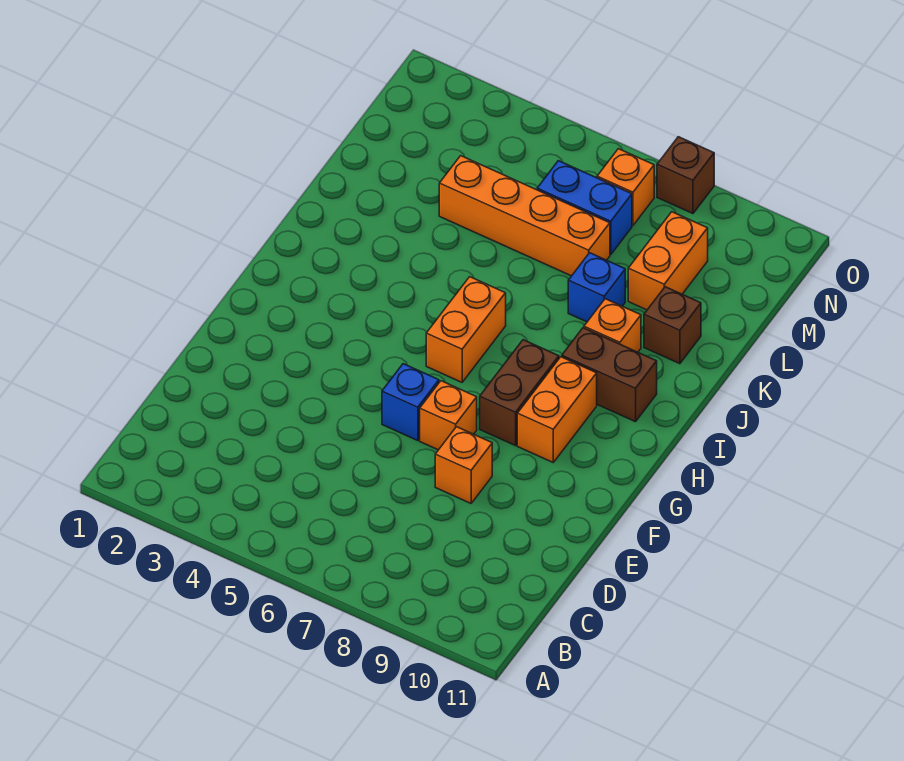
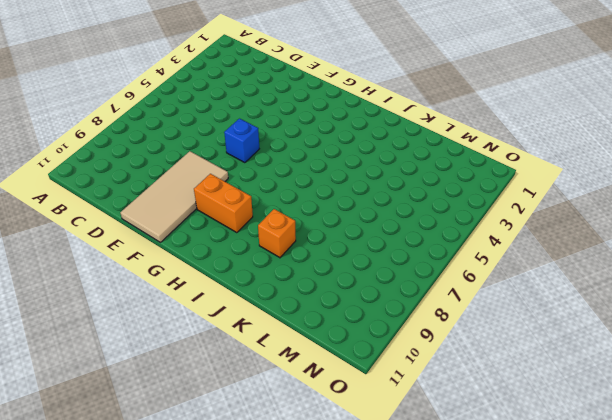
tan 2x4 tile [120,151,228,242] -> orange 1x1 brick [435,427,492,503]
none -> orange 1x1 brick [420,381,477,450]
none -> brown 1x2 brick [480,340,559,446]
none -> orange 1x2 brick [426,277,506,382]

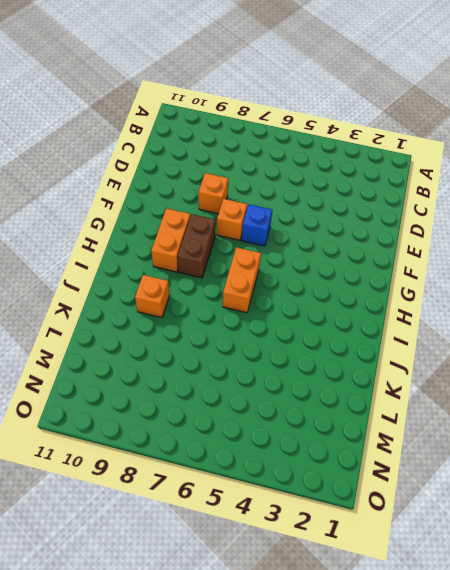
none -> brown 1x2 brick [562,328,657,422]
none -> blue 1x1 brick [568,253,625,322]
none -> brown 1x1 brick [644,287,701,364]

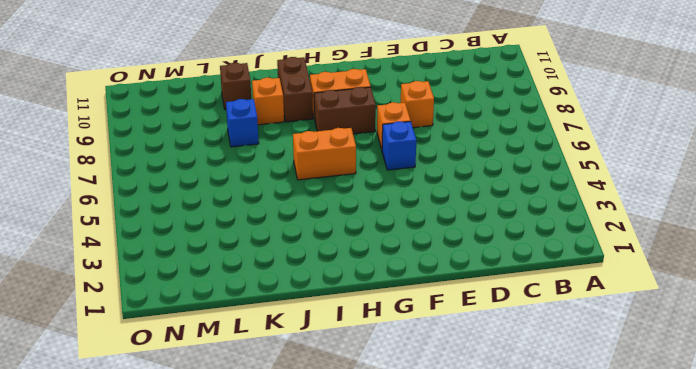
none -> orange 1x4 brick [439,156,610,276]
none -> orange 1x2 brick [628,212,708,310]
none -> blue 1x2 brick [537,161,632,255]

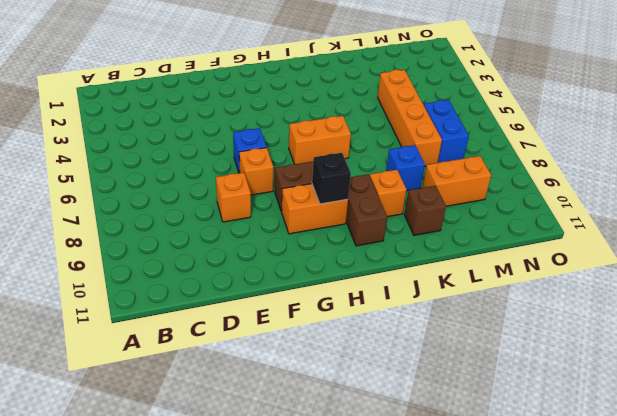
black 1x1 brick [312,153,351,204] -> none
none -> orange 1x1 brick [597,149,654,225]
none -> brown 1x1 brick [657,137,714,214]

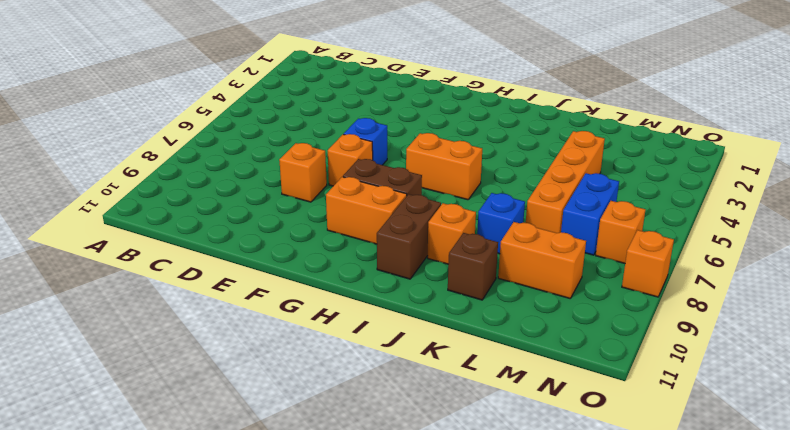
orange 1x1 brick [622,230,674,297] -> brown 1x1 brick [657,137,714,214]

